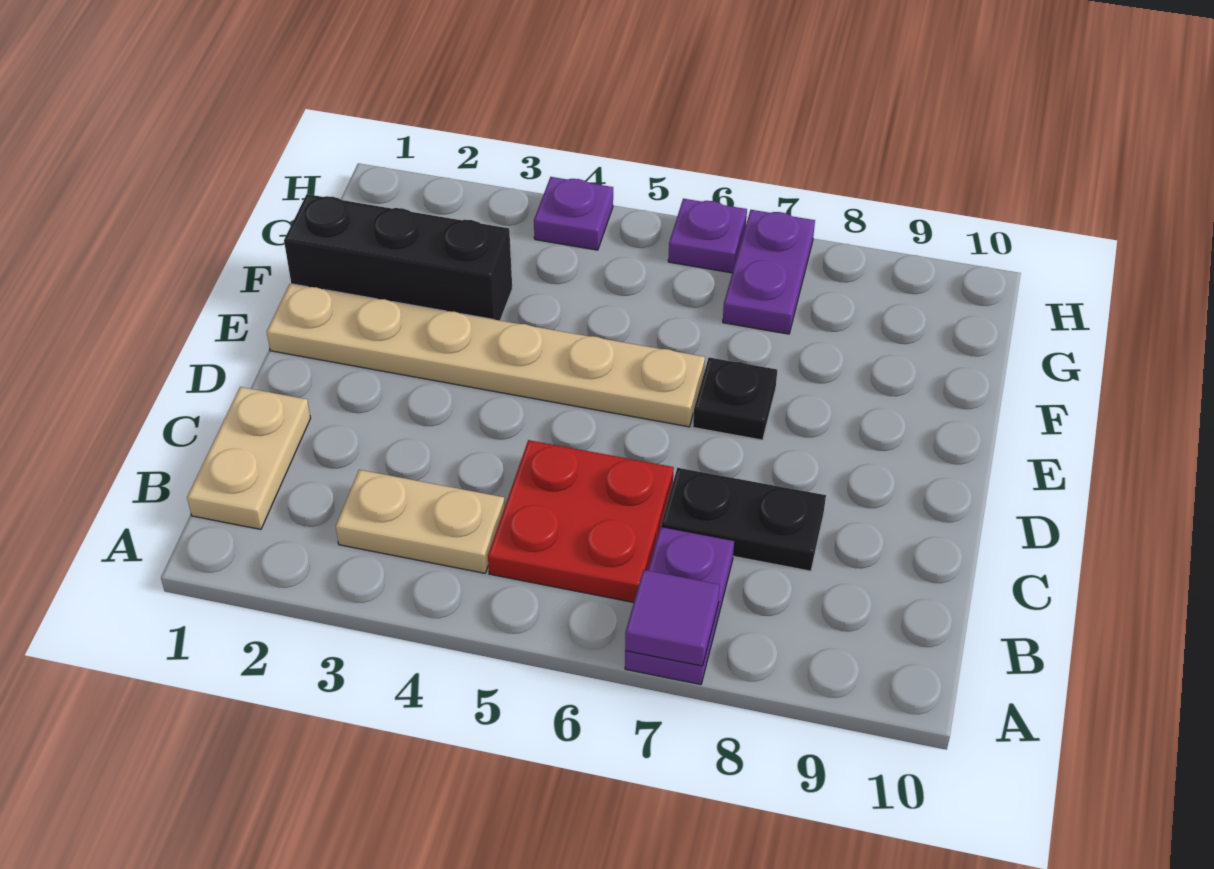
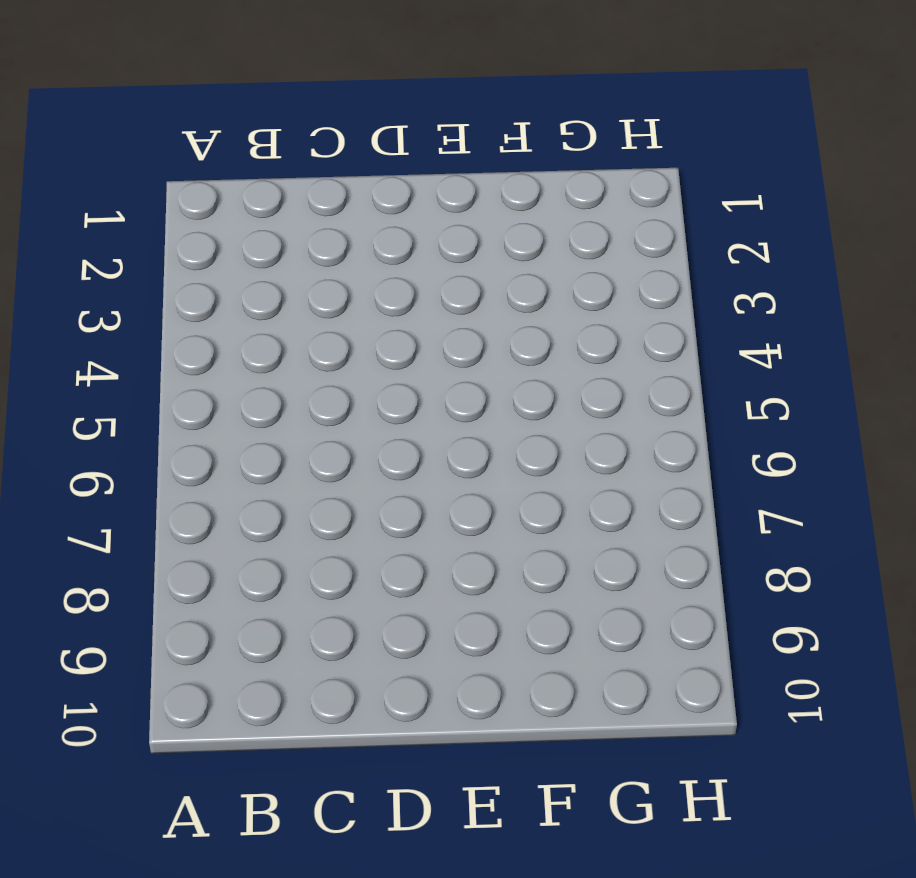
none -> purple 1x2 plate [625,527,734,685]
none -> tan 1x2 plate [187,387,311,529]
none -> tan 1x2 plate [336,470,505,573]

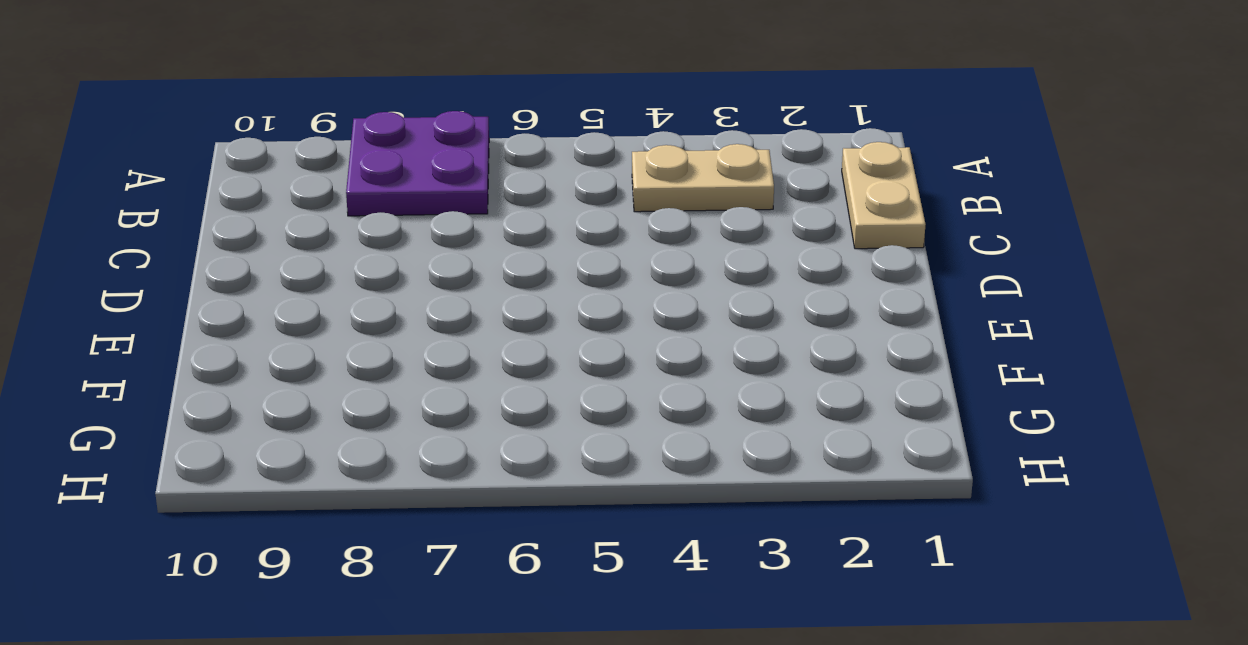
purple 2x2 plate [346,111,489,216] -> purple 1x2 plate [625,527,734,685]
none -> red 2x2 plate [488,440,674,602]
none -> black 1x2 plate [661,468,826,571]
none -> tan 1x6 plate [267,284,705,427]

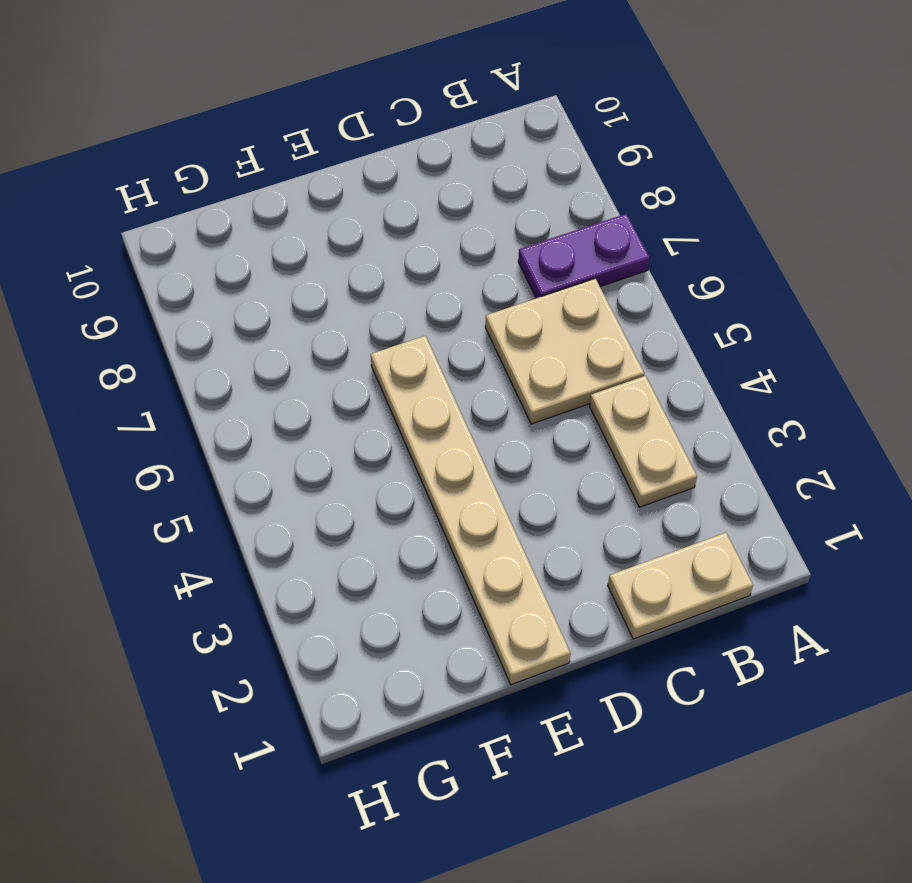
tan 2x2 plate [485,278,644,424] -> red 2x2 plate [488,440,674,602]
none -> black 1x2 plate [661,468,826,571]
none -> black 1x1 plate [693,357,777,440]
none -> black 1x3 brick [284,194,512,321]

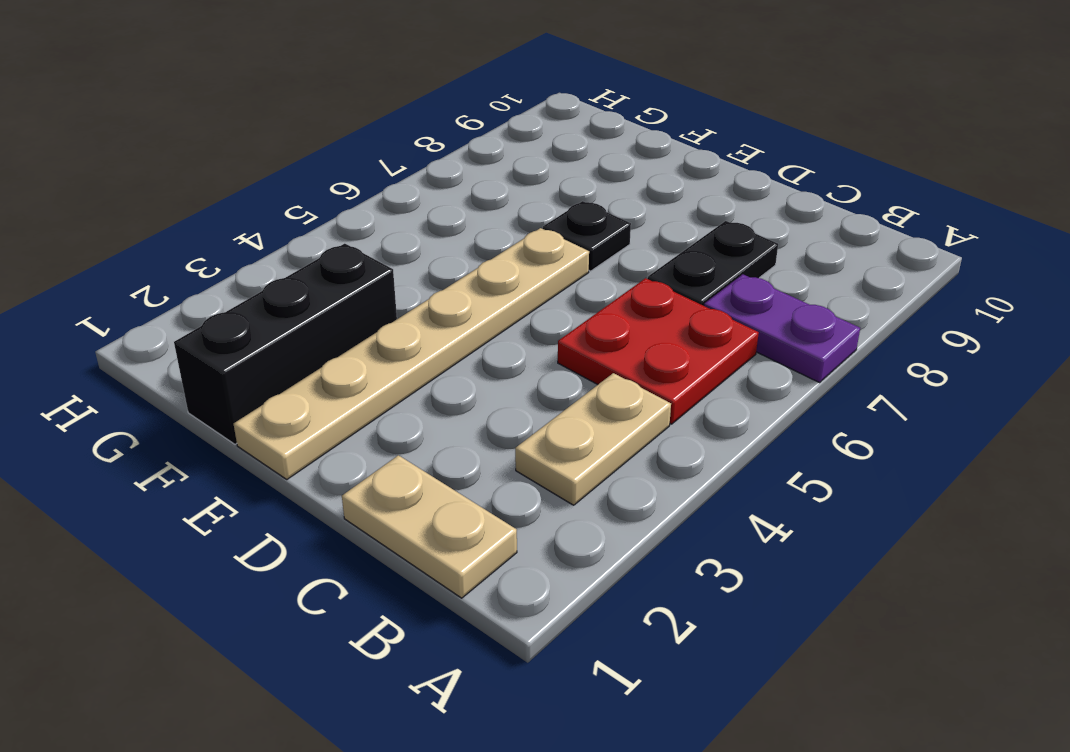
none -> purple 1x2 plate [723,210,815,334]
none -> purple 1x1 plate [534,177,613,250]
none -> purple 1x1 plate [668,199,747,273]

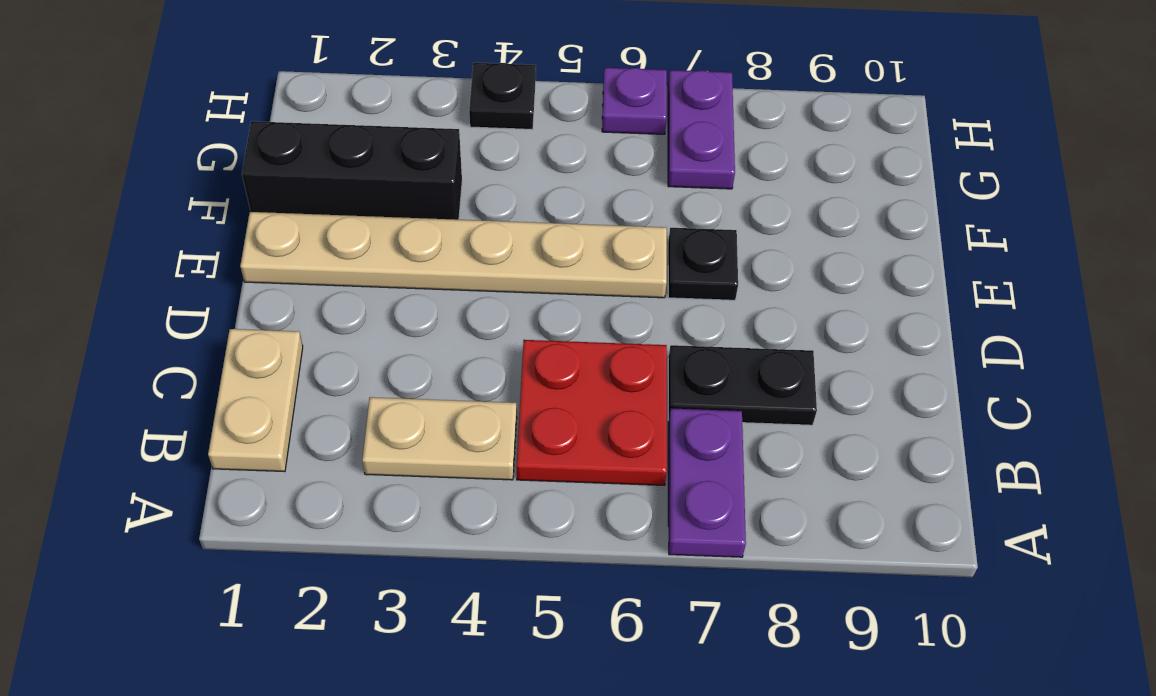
black 1x1 plate [469,63,536,130] -> purple 1x1 plate [534,177,613,250]
none -> purple 1x1 tile [625,570,720,666]

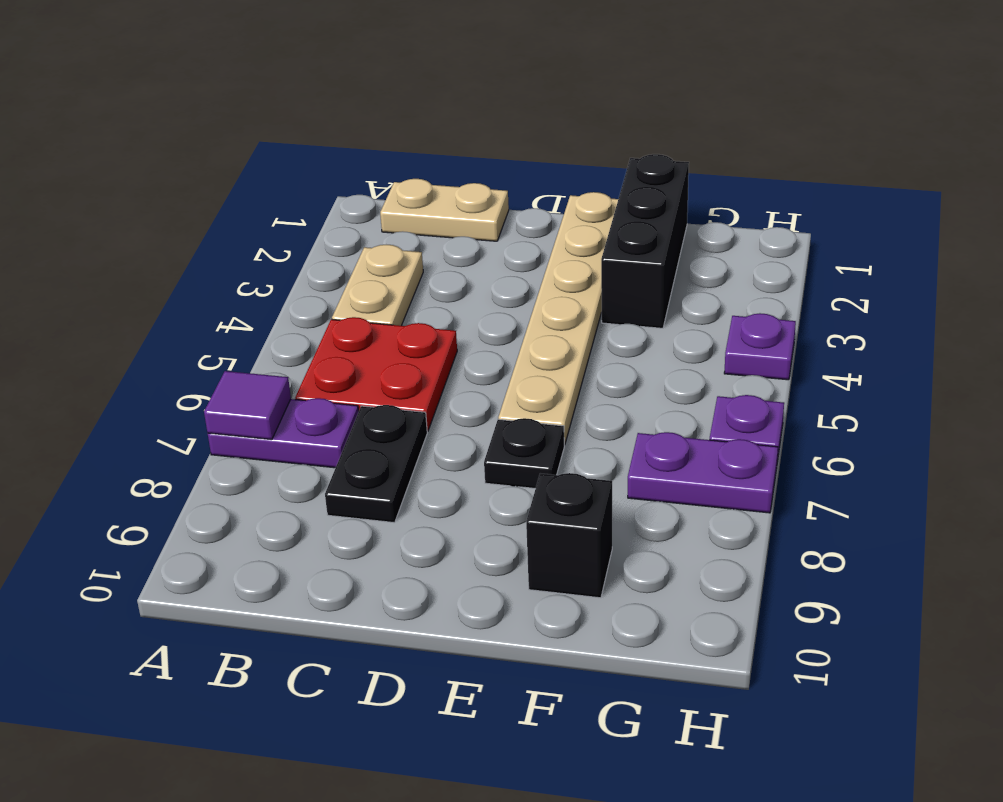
black 1x1 brick [526,473,612,598] -> none

